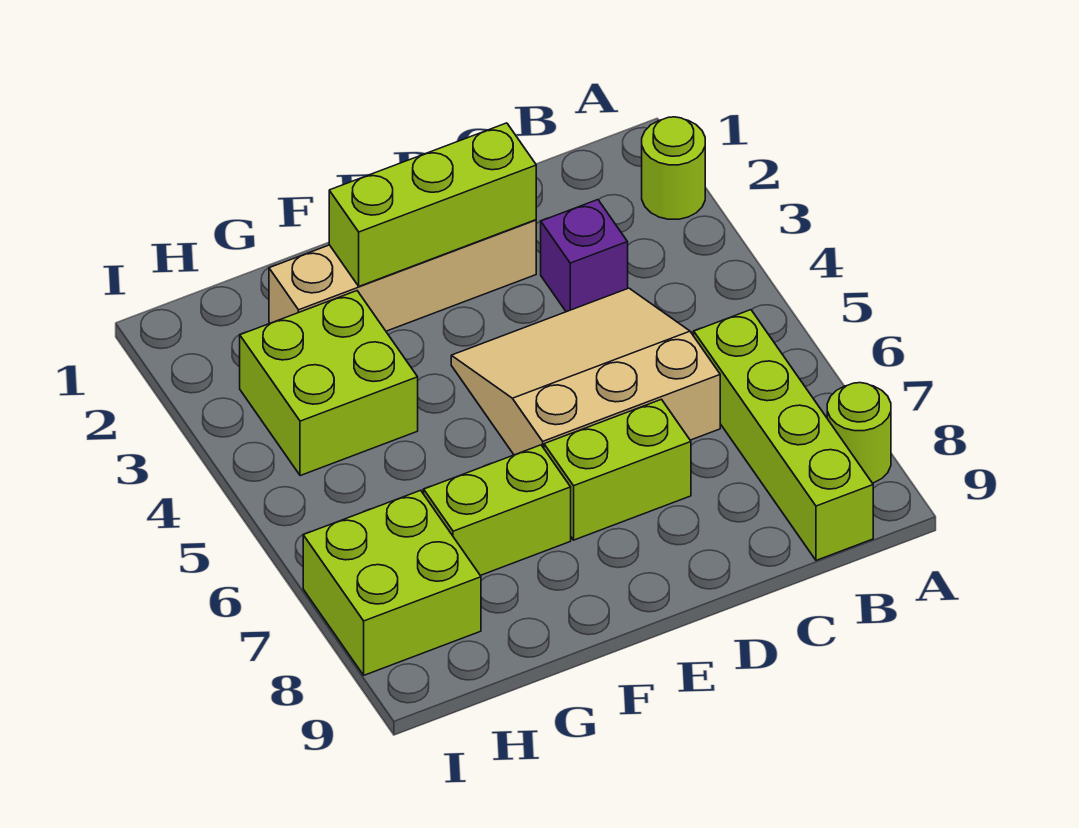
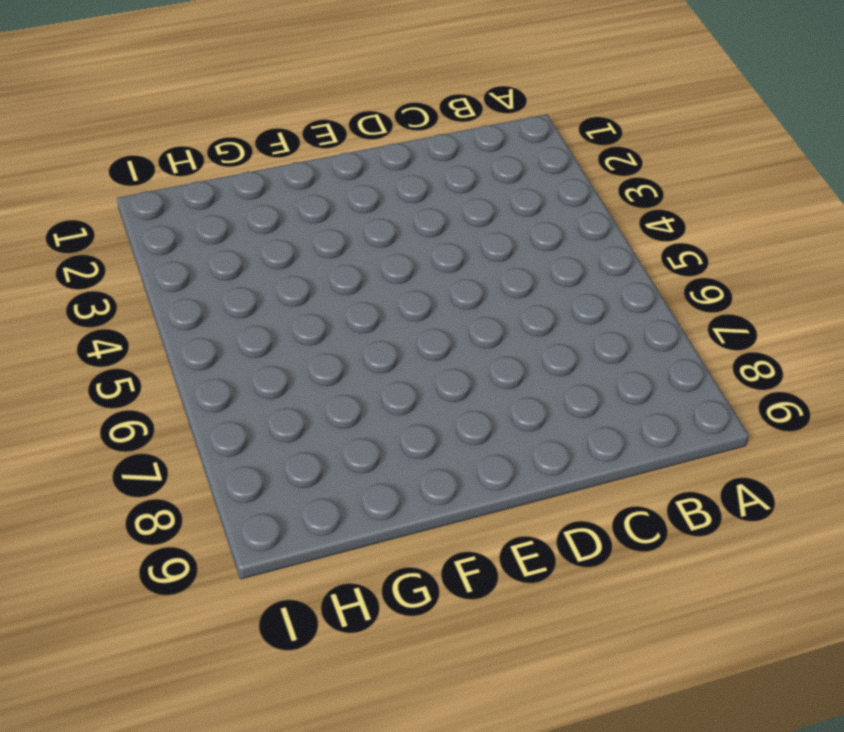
none -> lime 1x1 round brick [642,117,705,219]
none -> lime 1x1 round brick [827,383,891,483]

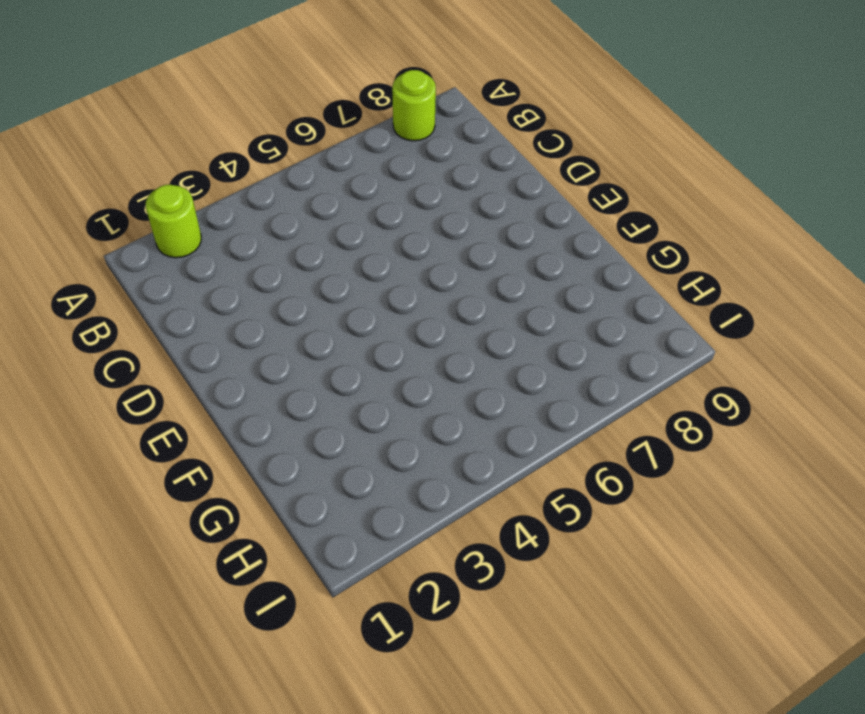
none -> lime 1x4 brick [694,310,873,560]
none -> purple 1x1 brick [541,200,628,312]

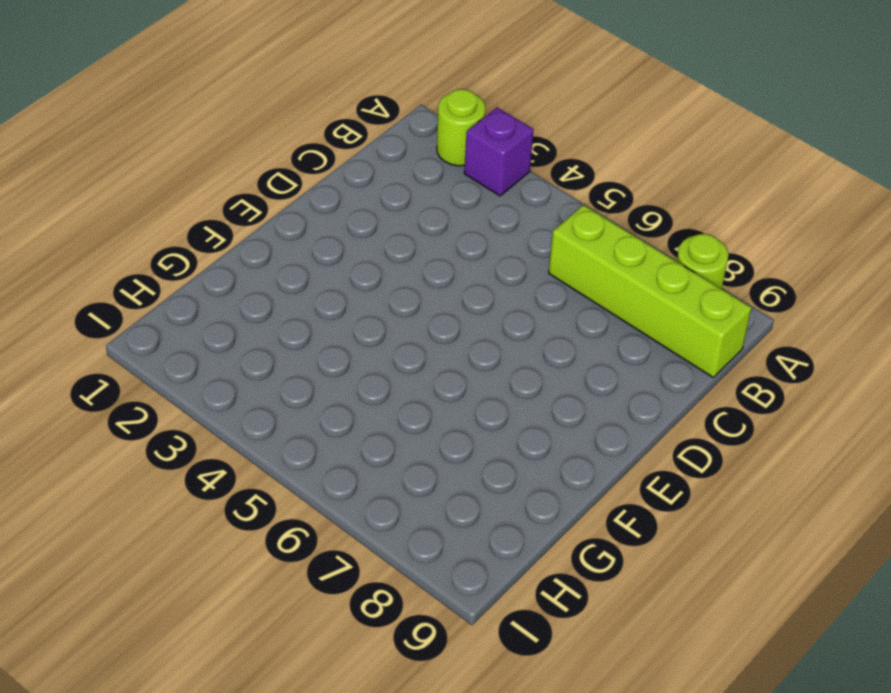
purple 1x1 brick [464,107,534,196] -> purple 1x1 brick moved to [541,200,628,312]
none -> tan 3x3 slope [451,288,720,455]
none -> tan 1x4 brick [269,220,536,331]

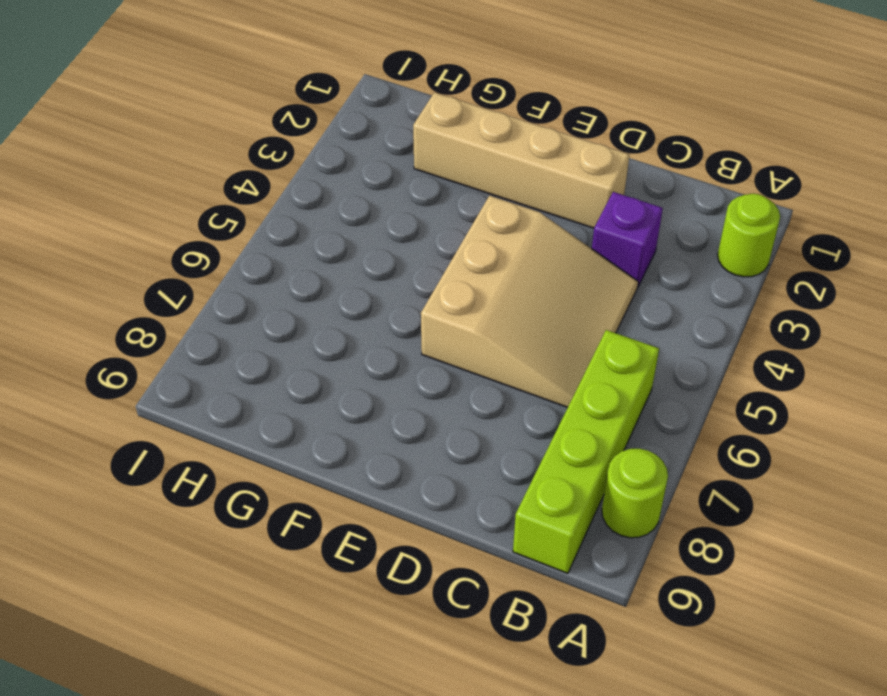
tan 3x3 slope [421,196,638,407] -> tan 3x3 slope turned to [451,288,720,455]
none -> lime 1x2 brick [544,399,691,540]
none -> lime 1x2 brick [424,445,571,575]

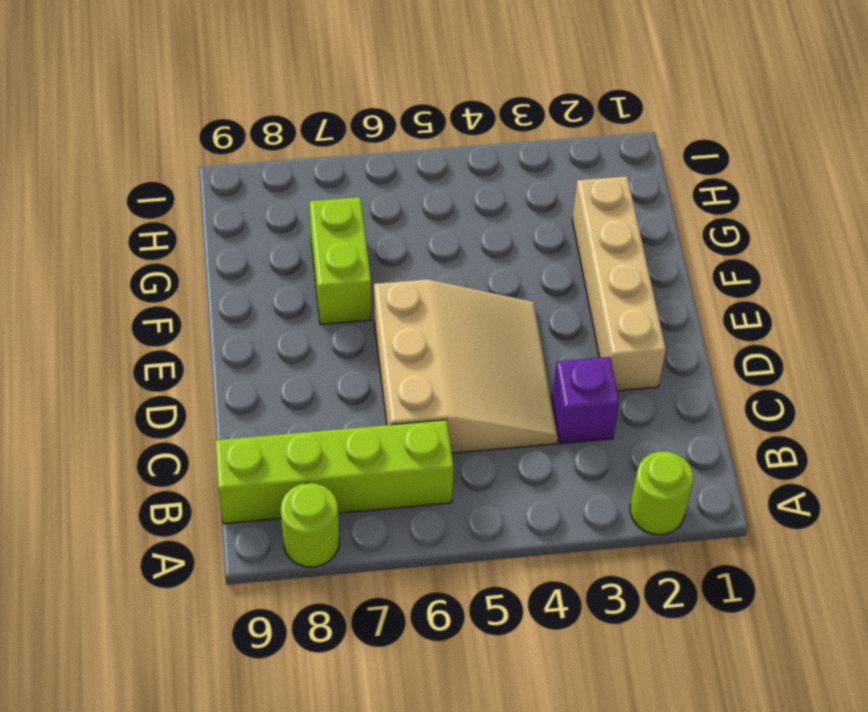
none -> lime 1x2 brick [544,399,691,540]
none -> lime 2x2 brick [240,291,418,476]

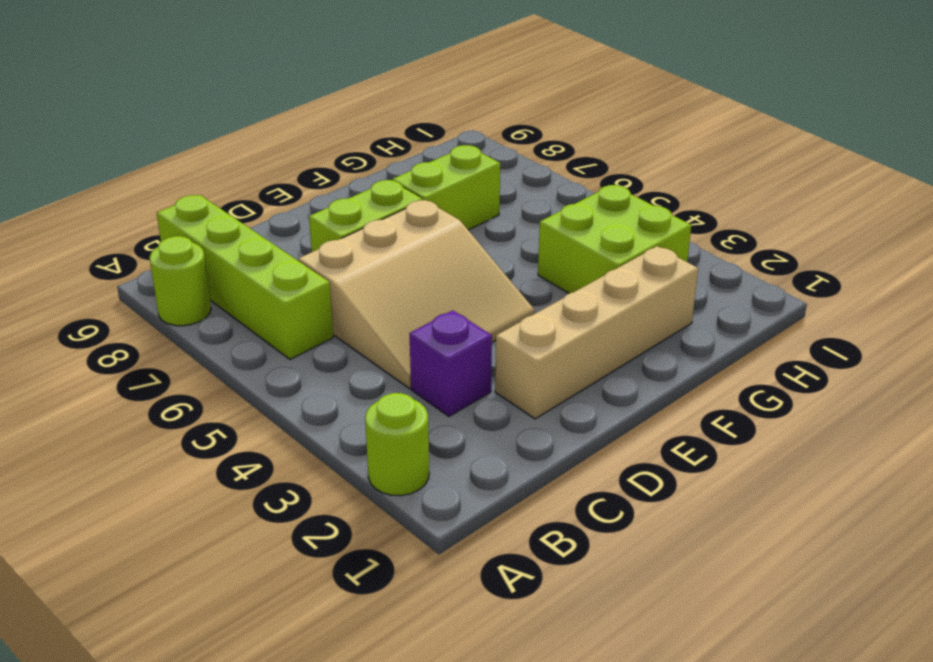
none -> lime 2x2 brick [303,490,481,675]
none -> lime 1x3 brick [329,123,536,286]

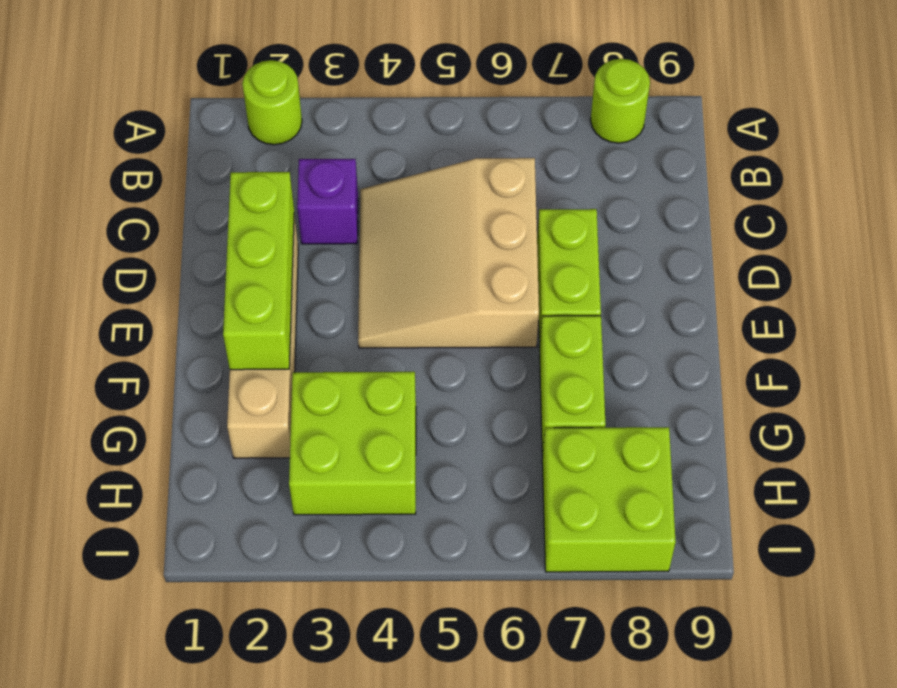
none -> lime 1x4 brick [694,310,873,560]

